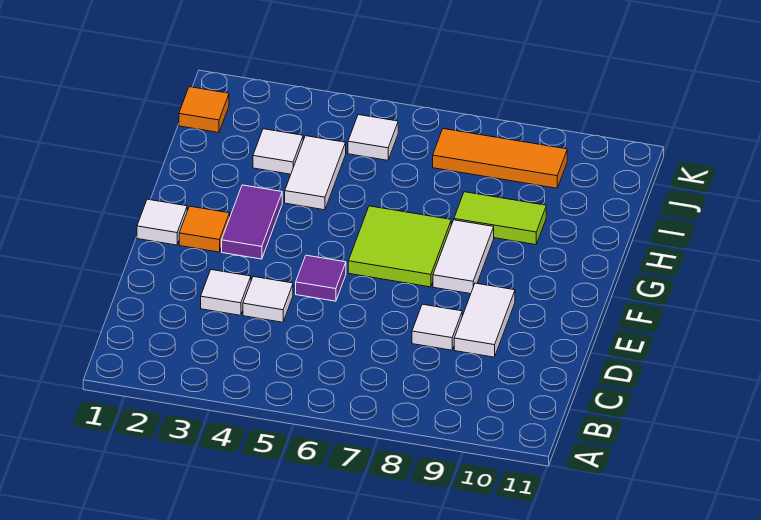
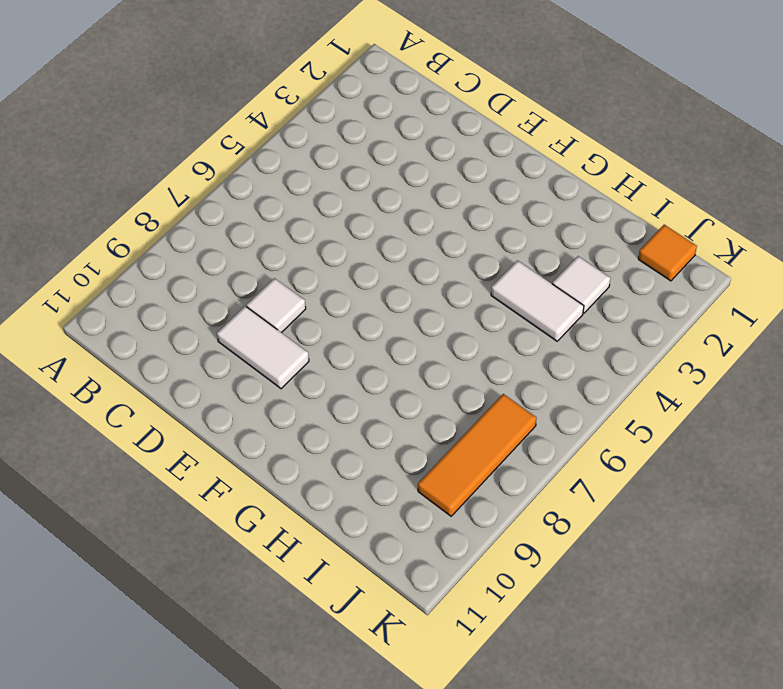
none -> white 1x1 tile [201,270,251,315]
none -> white 1x1 tile [243,277,293,322]
none -> purple 1x1 tile [296,255,346,301]

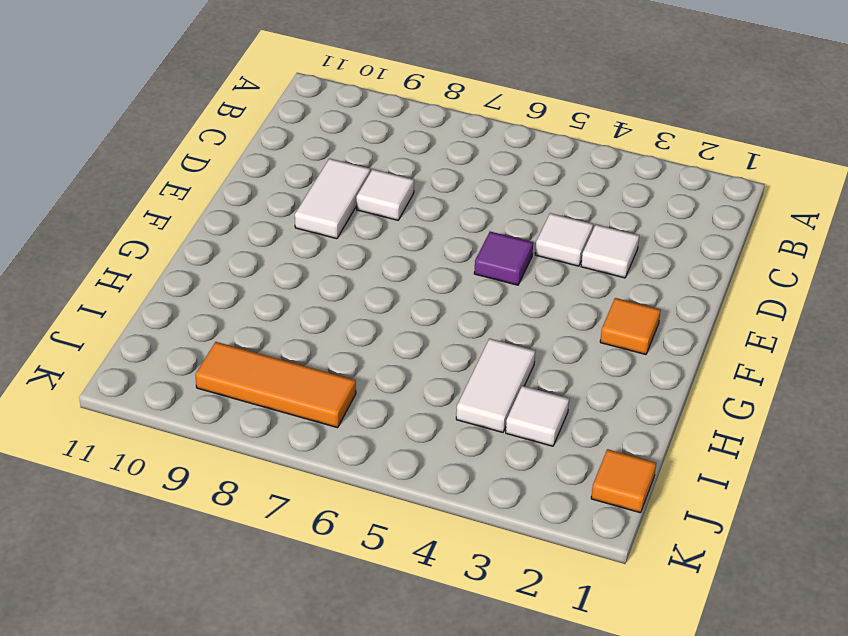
none -> white 1x1 tile [137,199,187,245]
none -> purple 1x2 tile [222,185,282,259]
none -> lime 2x2 tile [348,206,451,287]

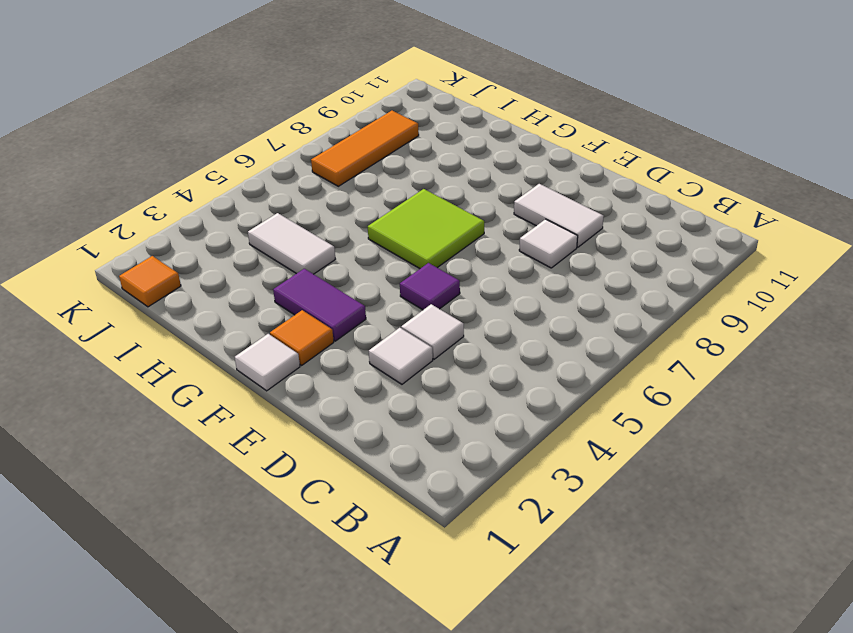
none -> white 1x2 tile [433,220,494,294]
none -> lime 1x2 tile [454,192,546,245]
none -> white 1x1 tile [253,129,303,174]

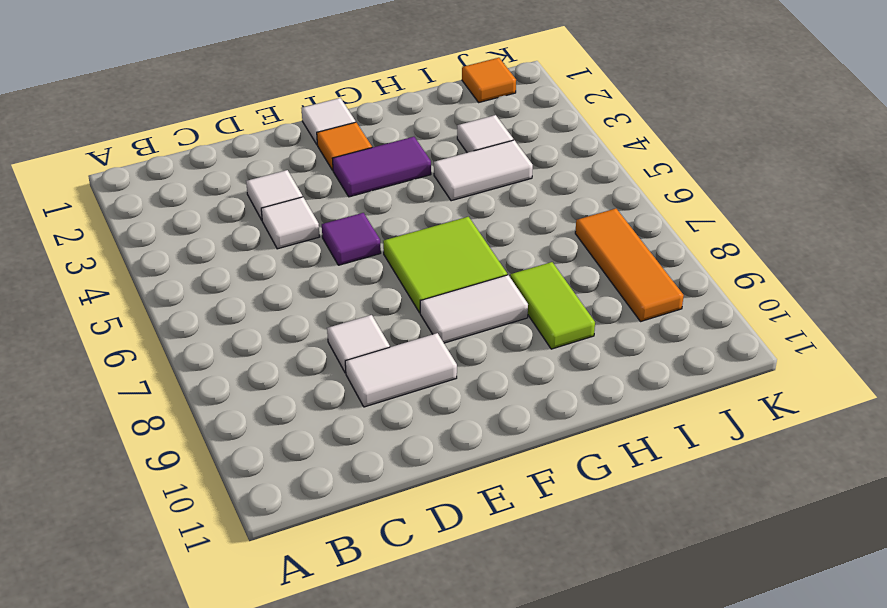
none -> white 1x1 tile [348,115,398,160]

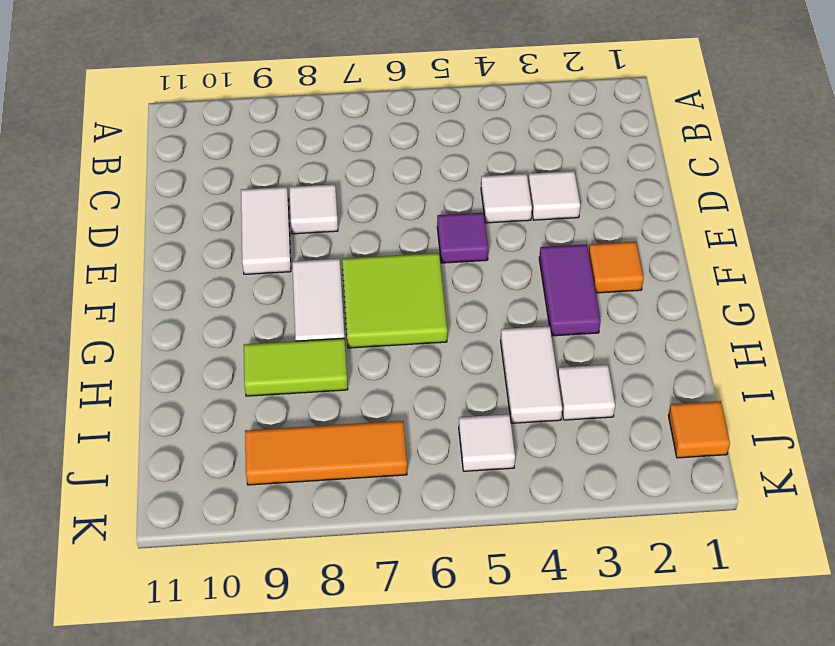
none -> white 1x1 tile [137,199,187,245]

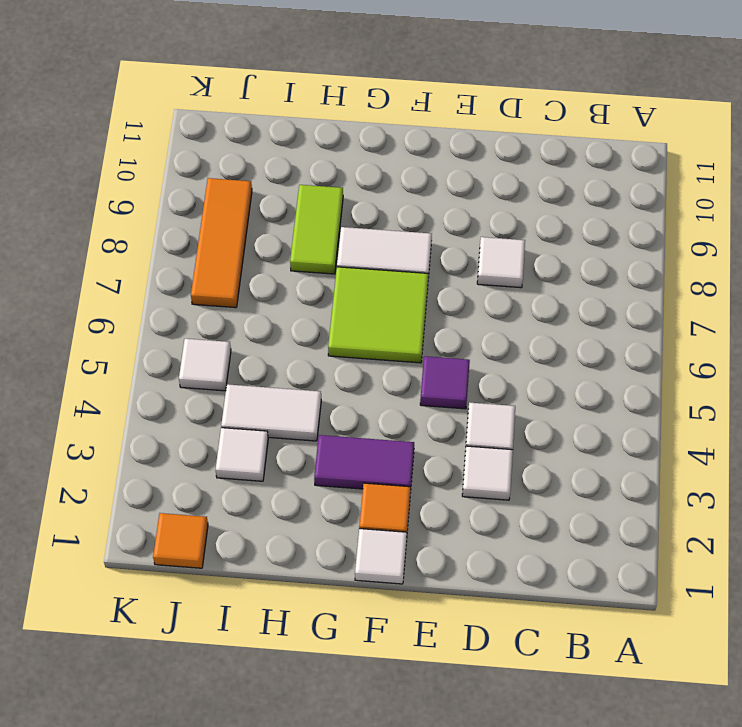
none -> white 1x2 tile [454,283,515,357]

